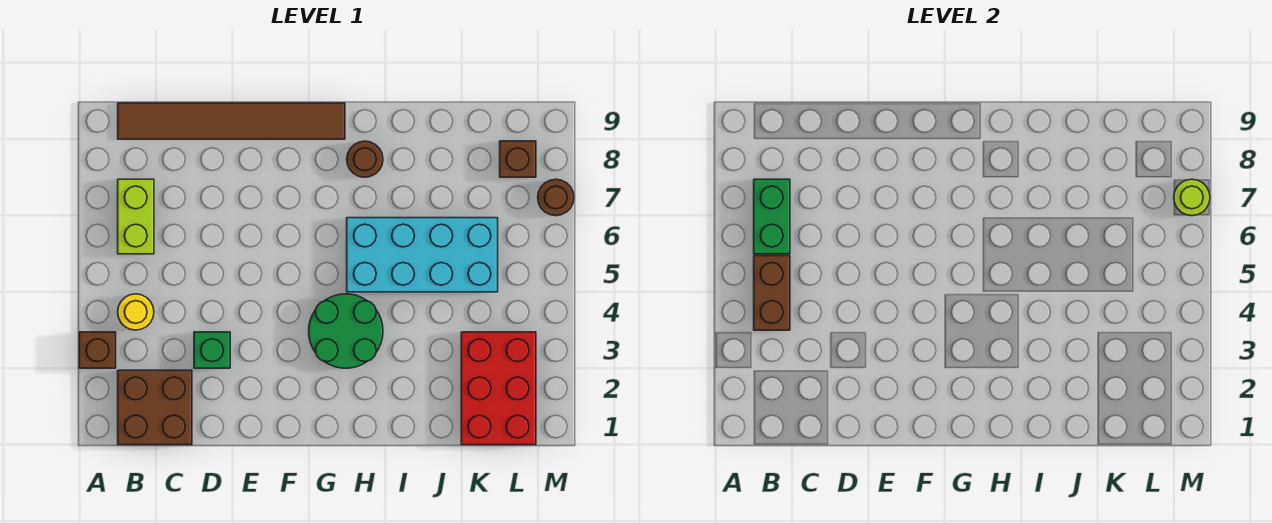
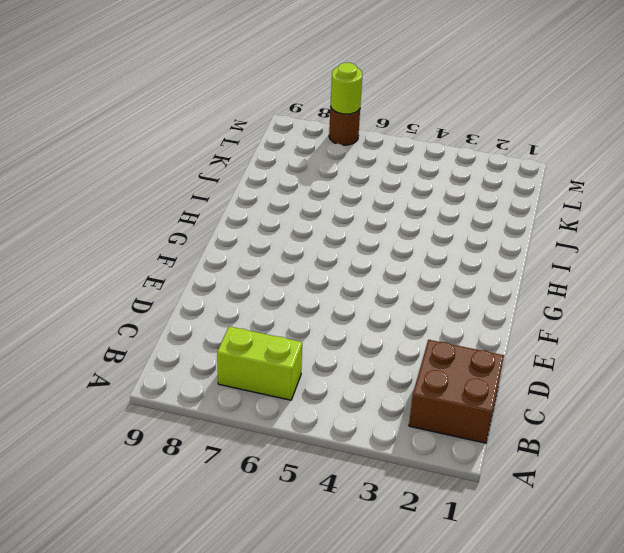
none -> brown 1x1 brick [79,332,116,368]
none -> yellow 1x1 round brick [118,294,154,330]
none -> brown 1x6 tile [118,103,345,139]

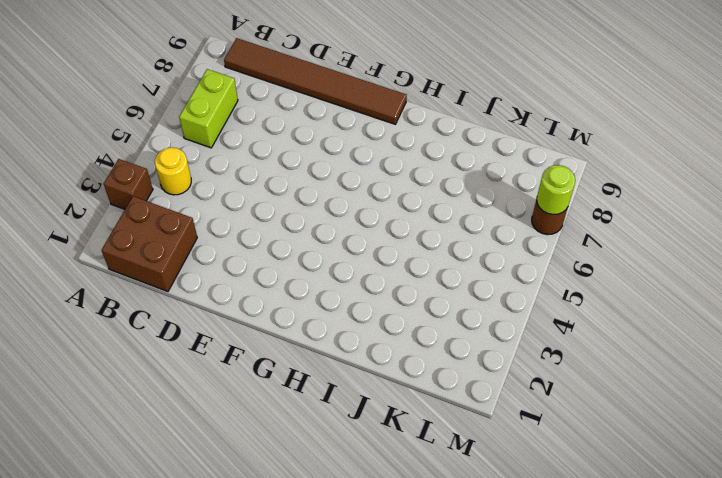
none -> green 1x1 brick [194,332,230,368]
none -> green 2x2 round brick [309,294,383,368]
none -> cyan 2x4 brick [347,218,498,292]

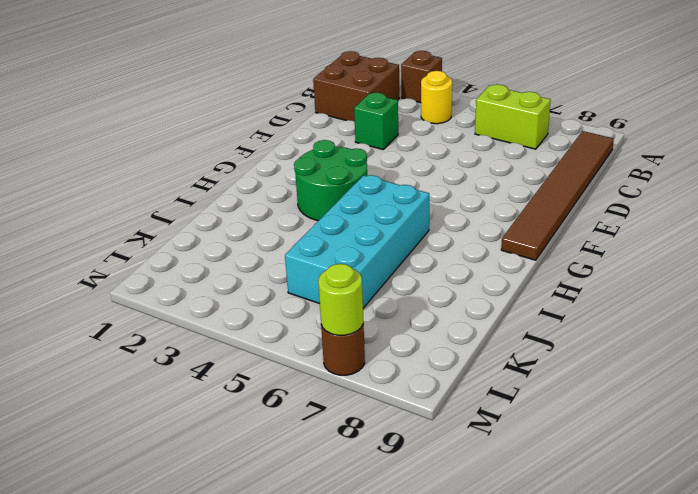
none -> brown 1x1 round brick [347,141,383,177]
none -> red 2x3 brick [461,332,536,445]
none -> brown 1x1 brick [500,141,536,177]

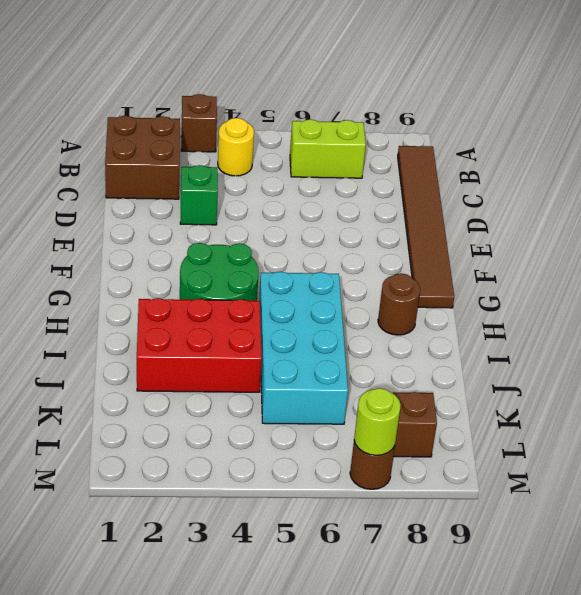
red 2x3 brick [137,298,262,392] -> red 2x3 brick moved to [461,332,536,445]
none -> brown 1x2 brick [754,256,790,330]
none -> green 1x2 brick [754,179,790,254]

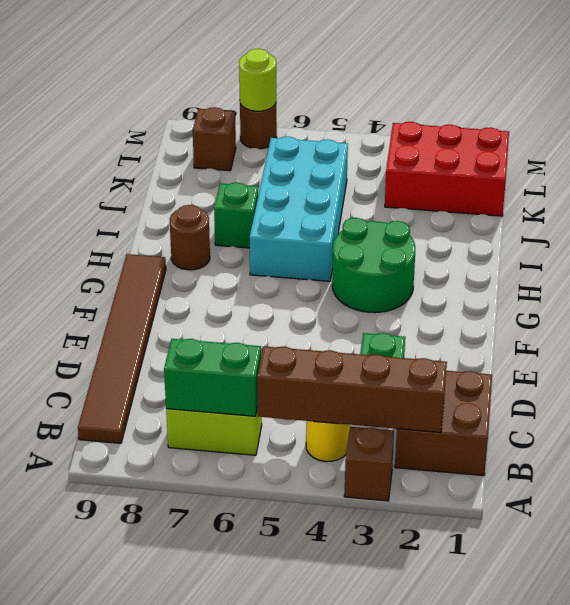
brown 1x4 brick [257,346,447,433] -> brown 1x2 brick [754,256,790,330]
green 1x1 brick [214,183,258,248] -> none

